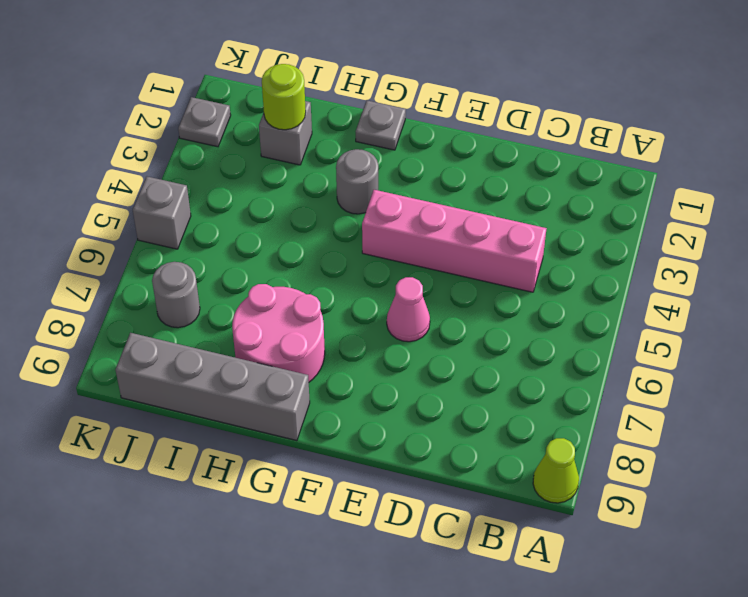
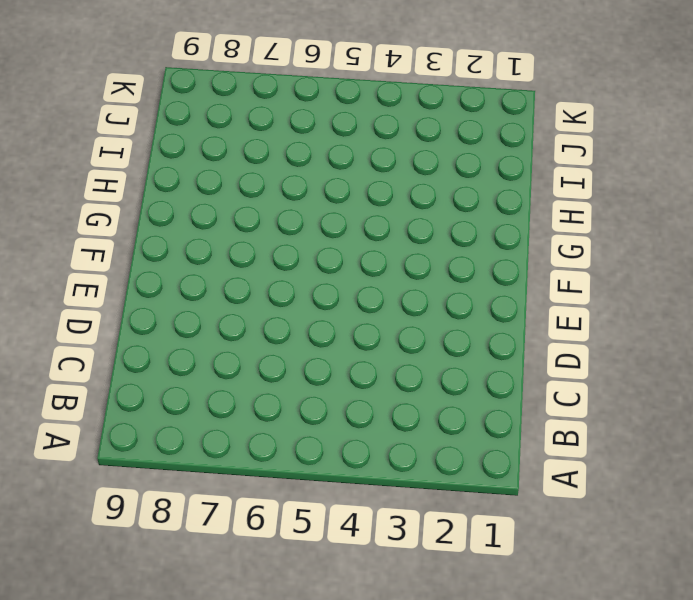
none -> lime 1x1 cone [533,438,579,503]
none -> pink 1x4 brick [362,190,547,292]
none -> pink 1x1 cone [387,277,430,342]

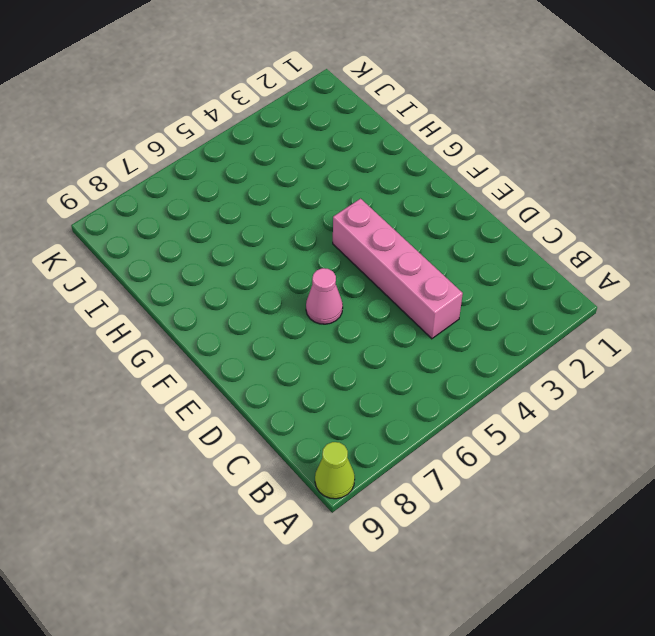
none -> grey 1x1 plate [356,101,406,150]
none -> grey 1x1 round brick [336,149,378,214]
none -> pink 2x2 round brick [232,284,325,382]

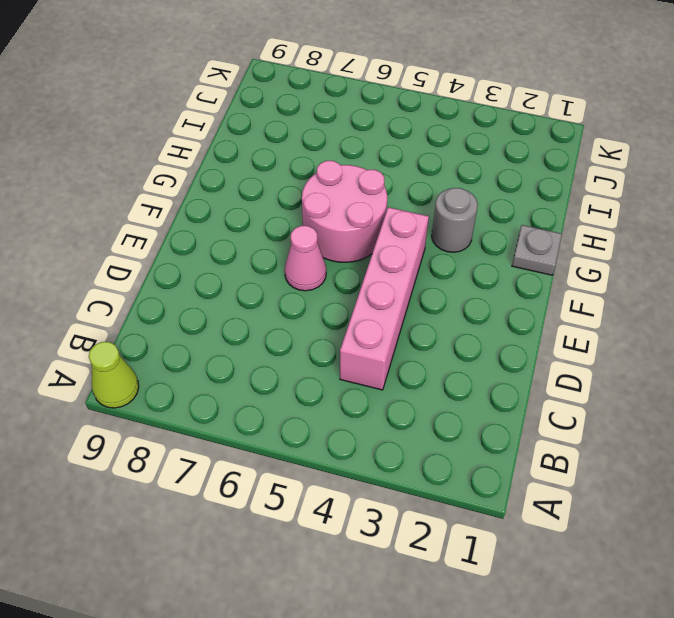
pink 2x2 round brick [302,161,387,262] -> pink 2x2 round brick moved to [232,284,325,382]
none -> grey 1x4 brick [116,333,310,441]
none -> grey 1x1 brick [259,101,312,165]
none -> grey 1x1 round brick [152,262,200,328]

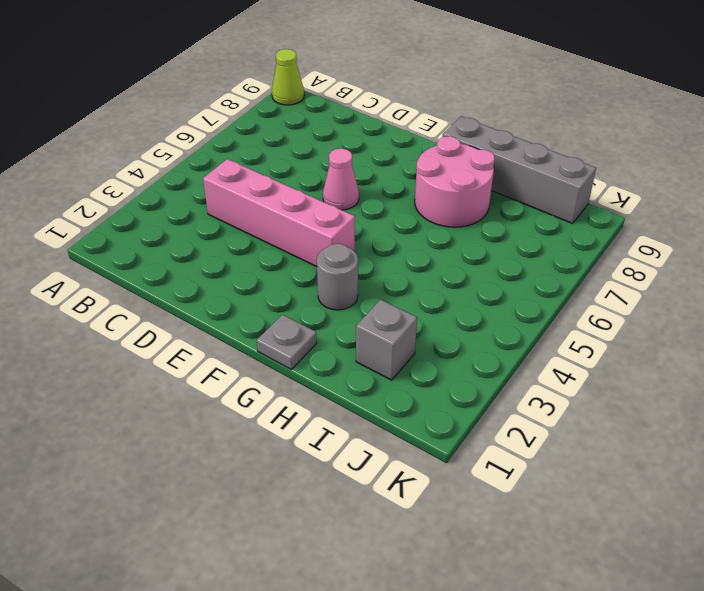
none -> grey 1x1 round brick [152,262,200,328]
none -> grey 1x1 plate [178,97,231,147]
none -> grey 1x1 brick [133,177,191,249]

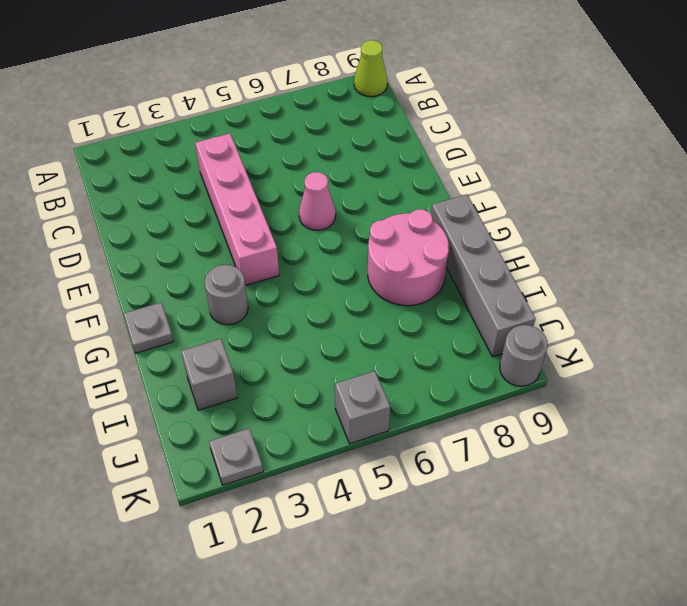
grey 1x1 round brick [500,325,548,386] -> grey 1x1 round brick moved to [152,262,200,328]
none -> lime 1x1 round brick [262,64,306,130]

